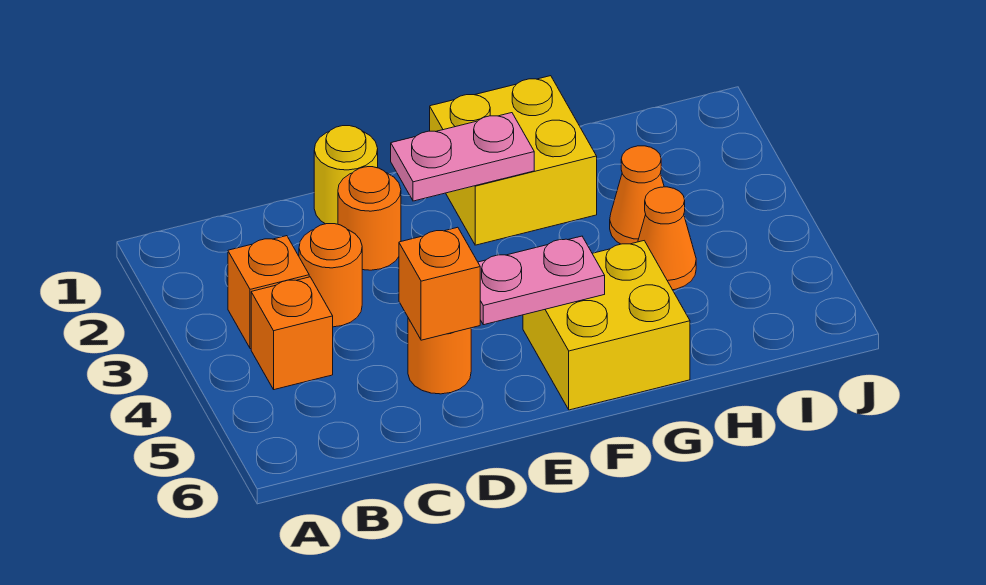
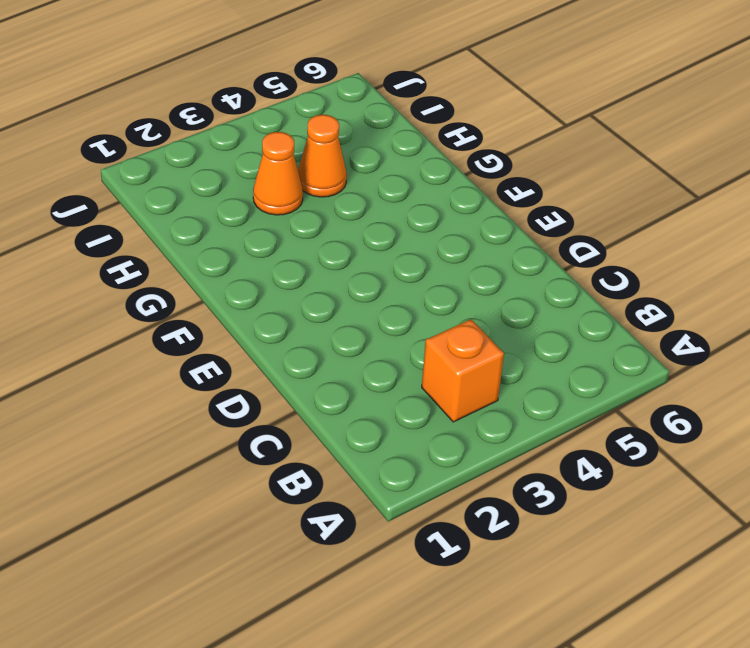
none -> orange 1x1 brick [251,277,333,390]
none -> orange 1x1 round brick [299,224,362,327]
none -> yellow 1x1 round brick [314,126,378,224]

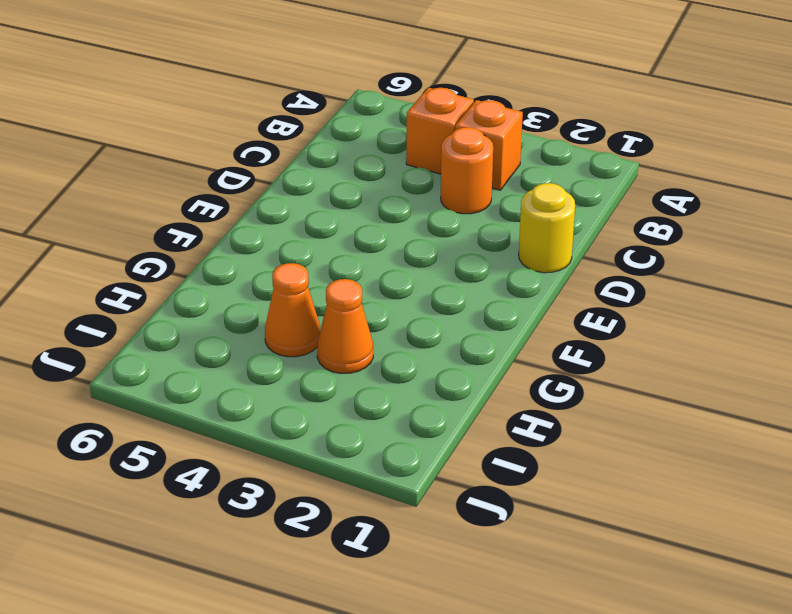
none -> orange 1x1 round brick [338,167,401,270]
none -> orange 1x1 round brick [408,318,471,394]
none -> yellow 2x2 brick [430,76,597,245]

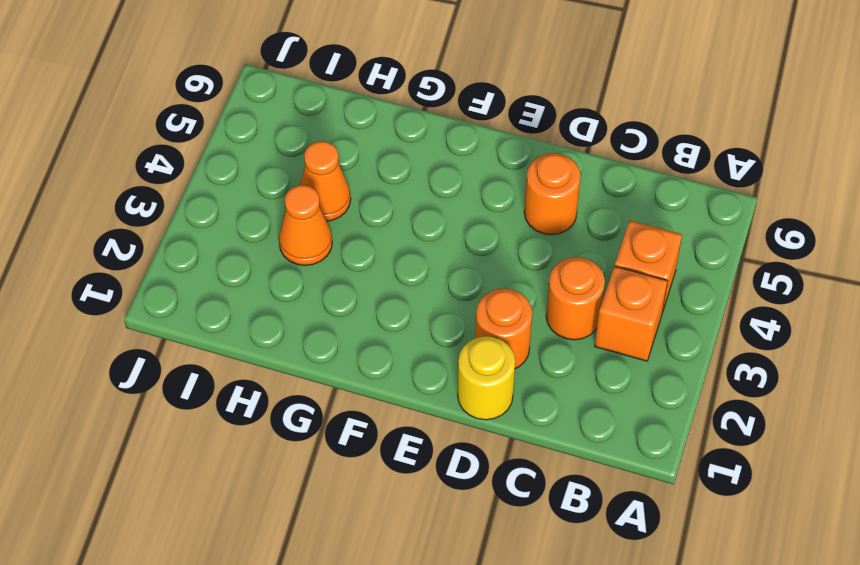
none -> yellow 2x2 brick [430,76,597,245]
none -> yellow 2x2 brick [523,241,690,410]
none -> orange 1x1 brick [399,227,480,340]

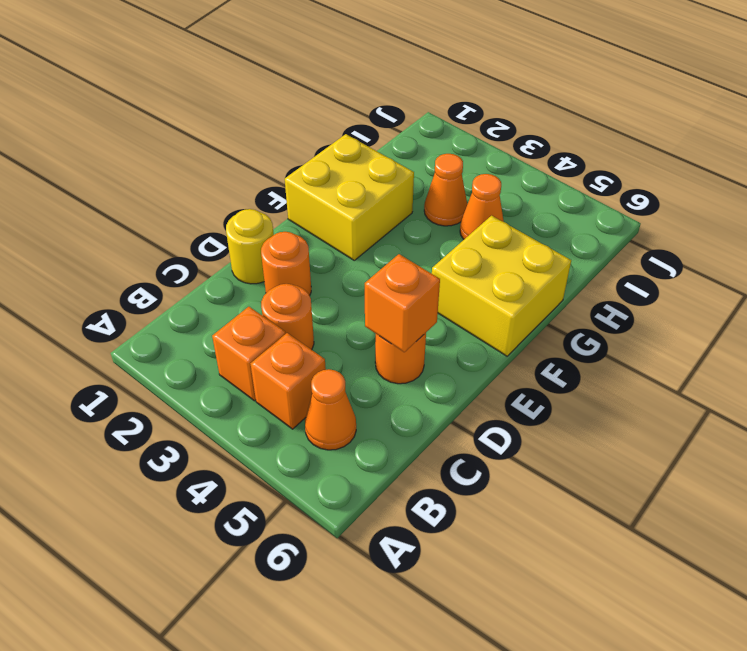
orange 1x1 cone [305,369,356,450] -> none
none -> pink 1x2 plate [391,113,534,201]
none -> pink 1x2 plate [478,236,605,325]

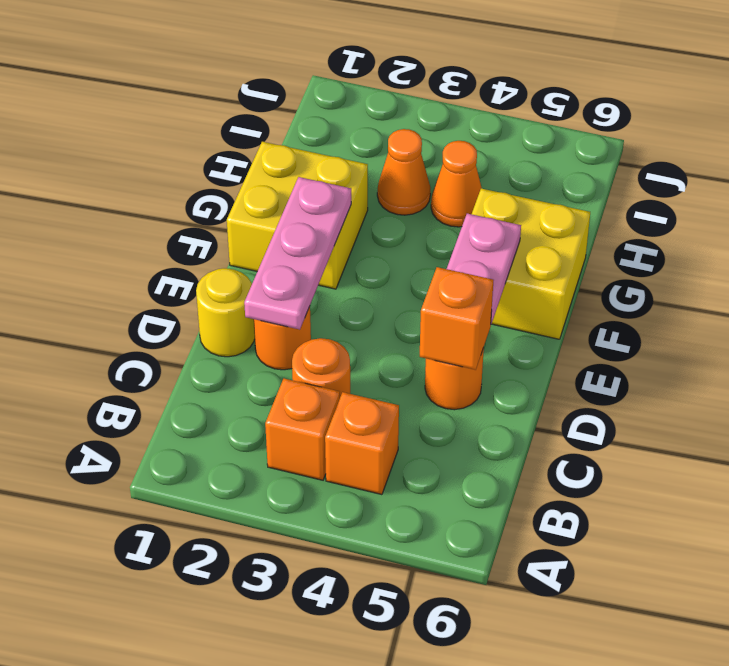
pink 1x3 plate [244,177,351,330] -> pink 1x2 plate [391,113,534,201]

